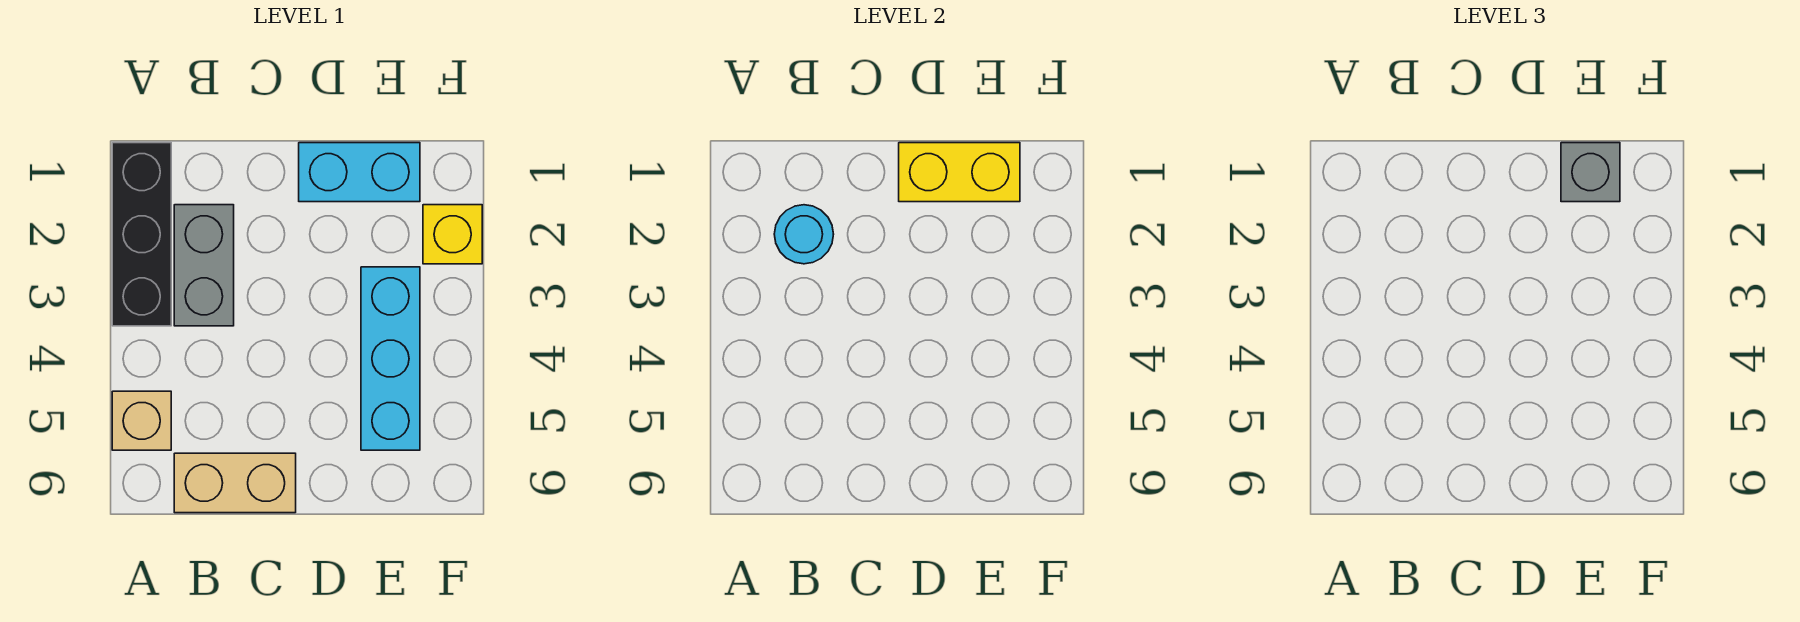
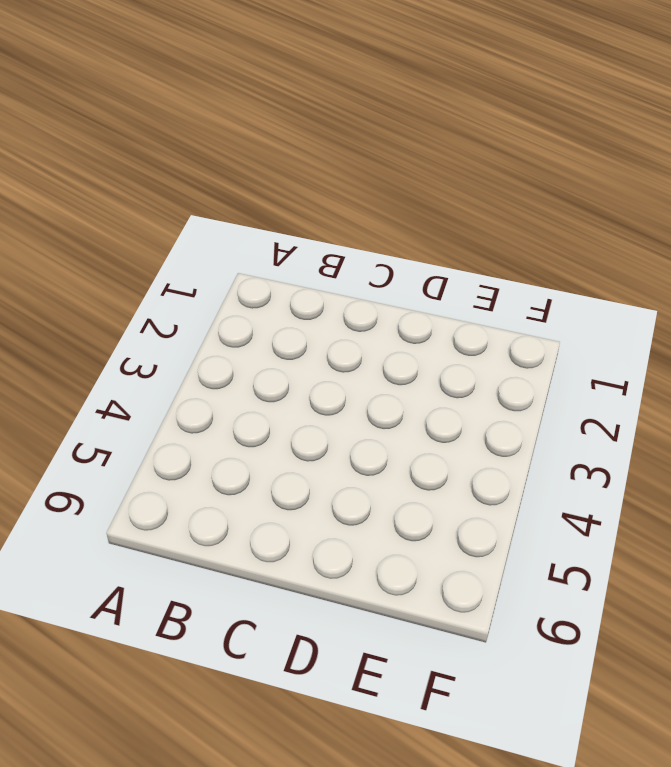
none -> black 1x3 brick [112,143,171,326]
none -> tan 1x1 brick [112,391,171,450]

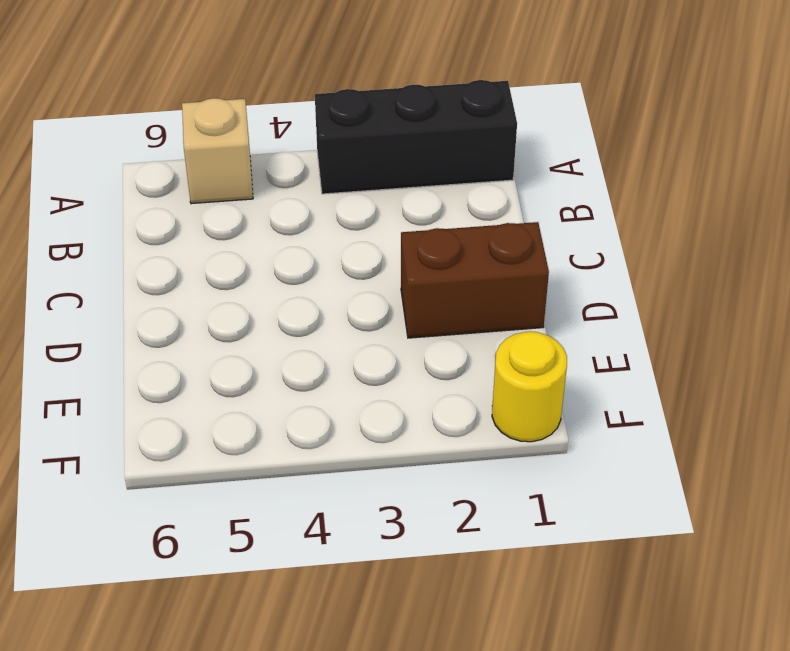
brown 1x2 brick [401,222,549,338] -> cyan 1x2 brick [299,143,420,202]
yellow 1x1 round brick [492,332,567,442] -> none
none -> grey 1x2 brick [174,205,234,326]
none -> tan 1x2 brick [174,453,296,513]

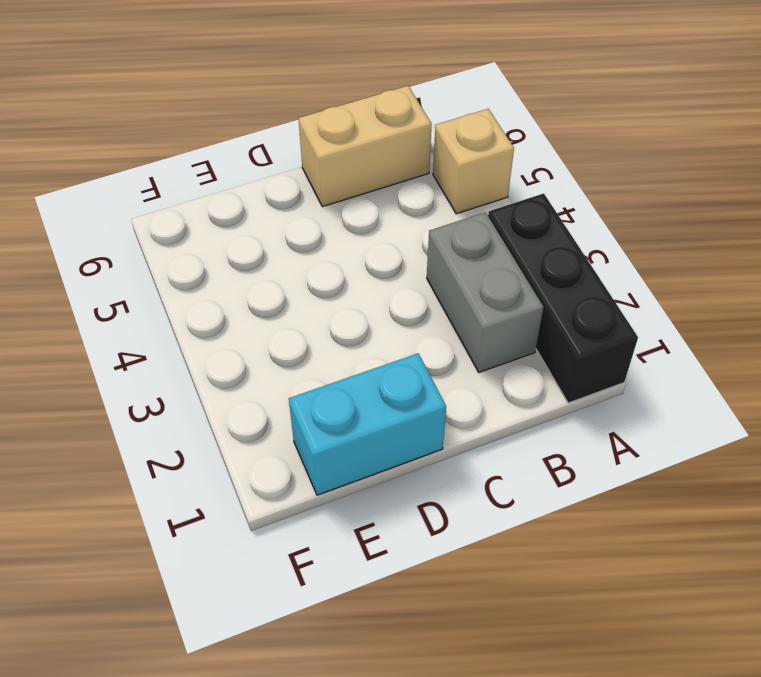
none -> cyan 1x3 brick [361,267,420,450]
none -> yellow 1x1 brick [423,205,482,264]

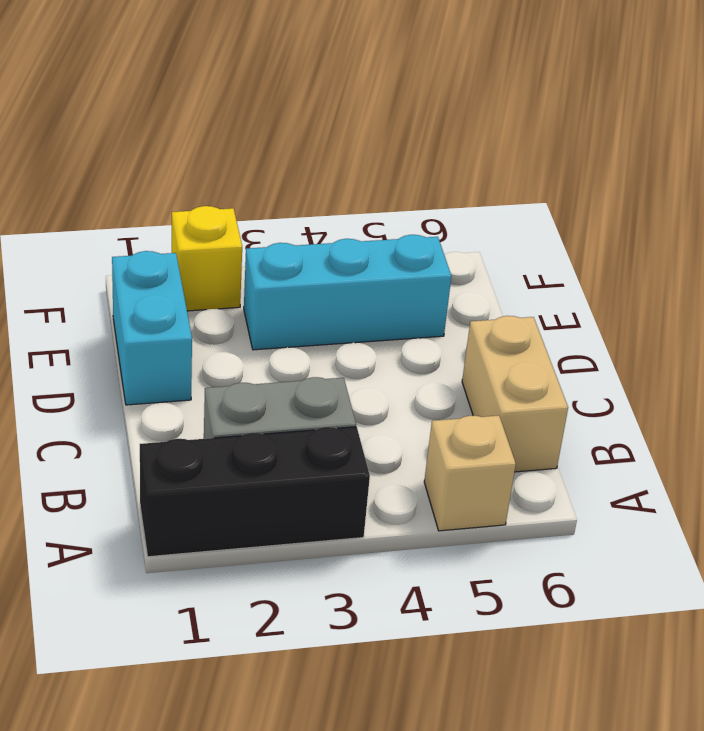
none -> cyan 1x1 round brick [774,205,834,264]
none -> yellow 1x2 brick [899,143,1020,202]

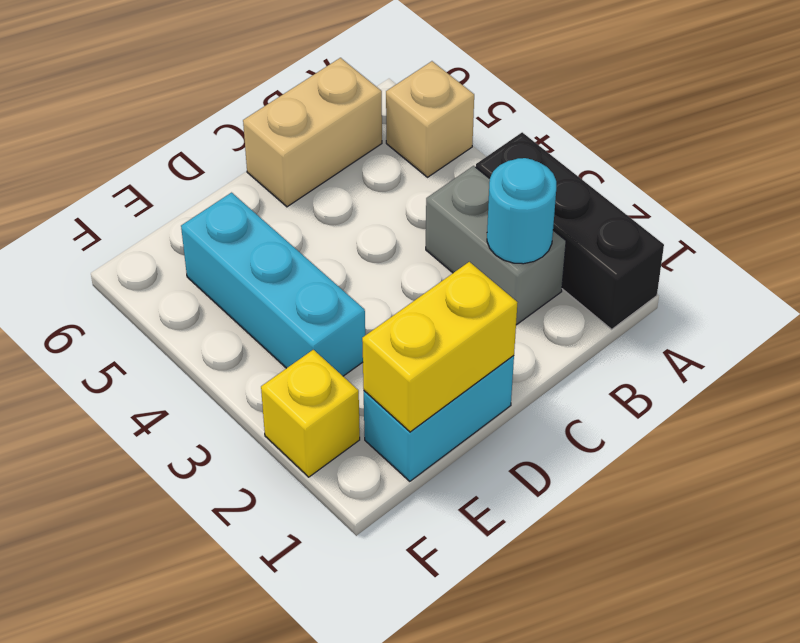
none -> grey 1x1 brick [1561,143,1620,202]

